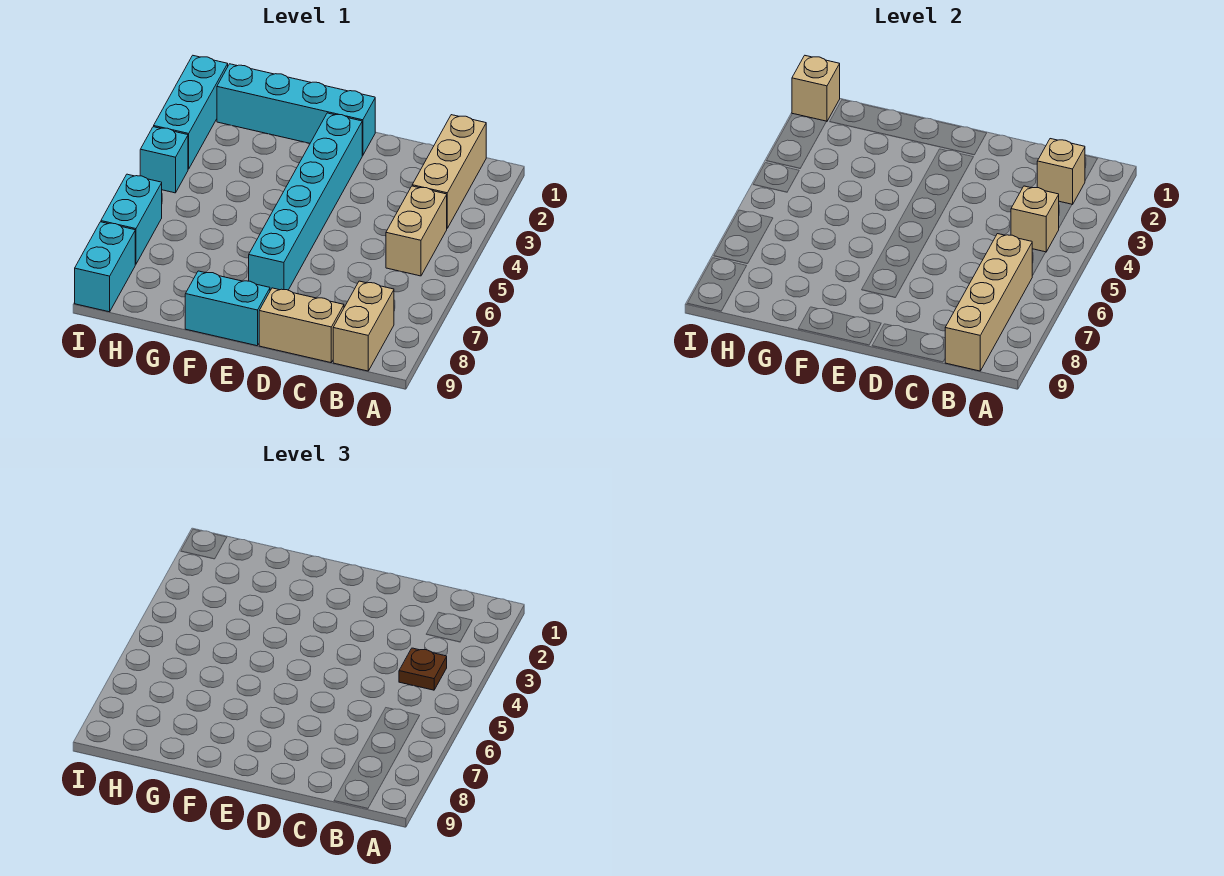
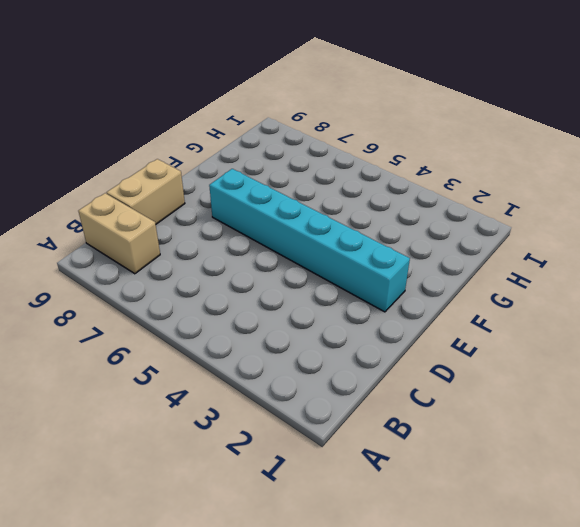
none -> tan 1x3 brick [412,115,486,228]
none -> tan 1x2 brick [386,186,447,276]
none -> cyan 1x4 brick [217,64,375,155]

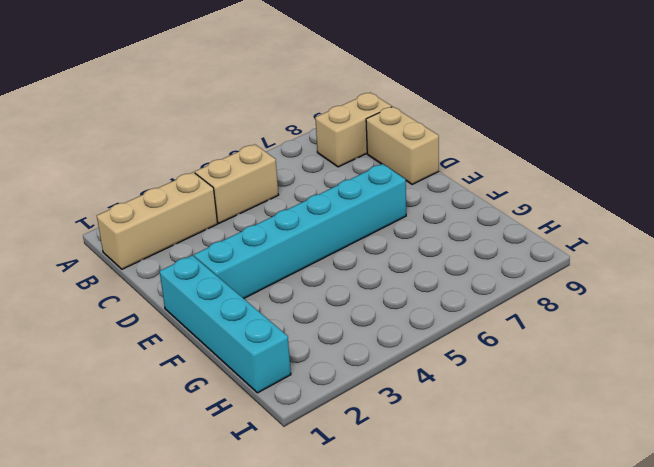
none -> cyan 1x2 brick [185,271,270,346]
none -> cyan 1x3 brick [154,56,228,169]
none -> cyan 1x1 brick [140,127,188,193]

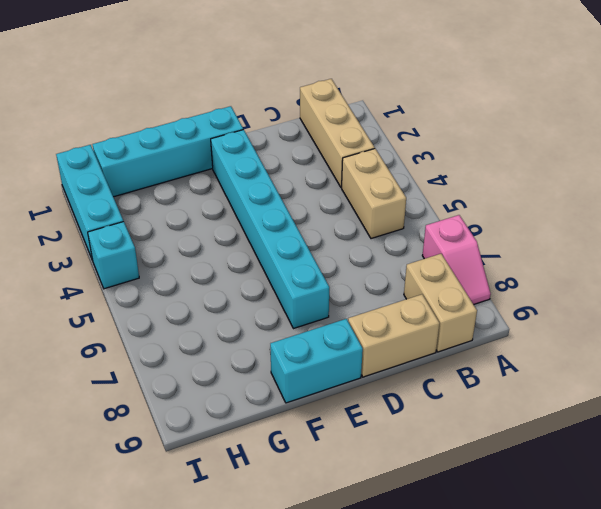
pink 1x2 slope [422,215,491,305] -> none
none -> cyan 1x2 brick [101,174,162,264]
none -> cyan 1x2 brick [75,222,135,312]
none -> tan 1x1 brick [1037,139,1085,205]

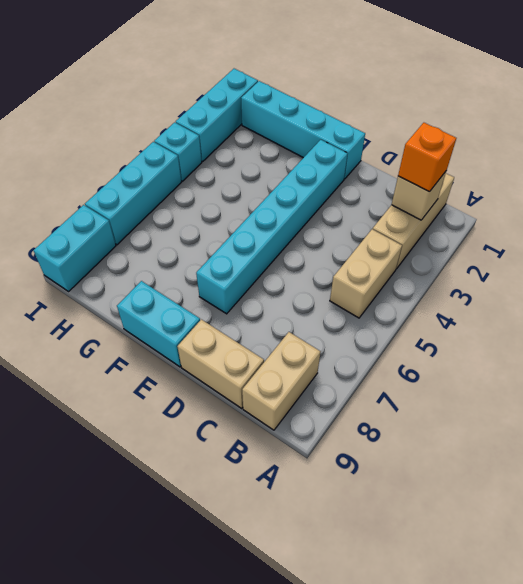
orange 1x1 brick [398,123,456,192] -> none
cyan 1x3 brick [85,142,181,245] -> cyan 1x2 brick [101,174,162,264]
none -> tan 1x1 brick [1011,186,1059,252]
none -> tan 1x4 brick [945,234,1032,371]
none -> tan 1x1 brick [792,56,840,122]

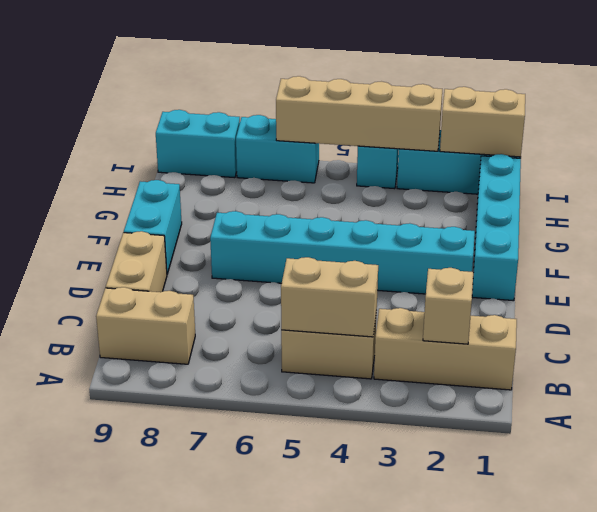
tan 1x2 brick [281,257,378,337] -> tan 1x1 brick [1011,186,1059,252]
tan 1x2 brick [440,87,525,157] -> tan 1x1 brick [792,56,840,122]
tan 1x4 brick [276,76,442,151] -> tan 1x4 brick moved to [945,234,1032,371]
none -> brown 1x1 plate [399,648,447,690]

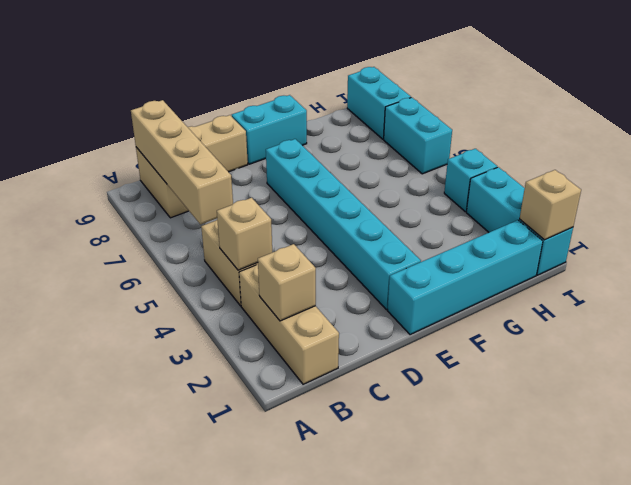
none -> brown 1x1 plate [399,648,447,690]

